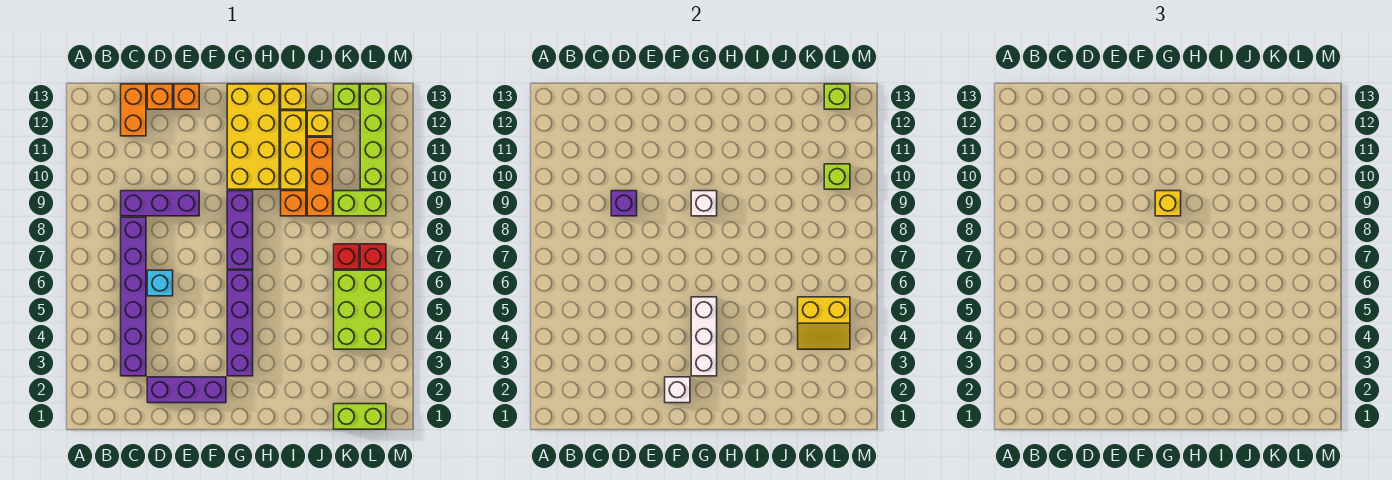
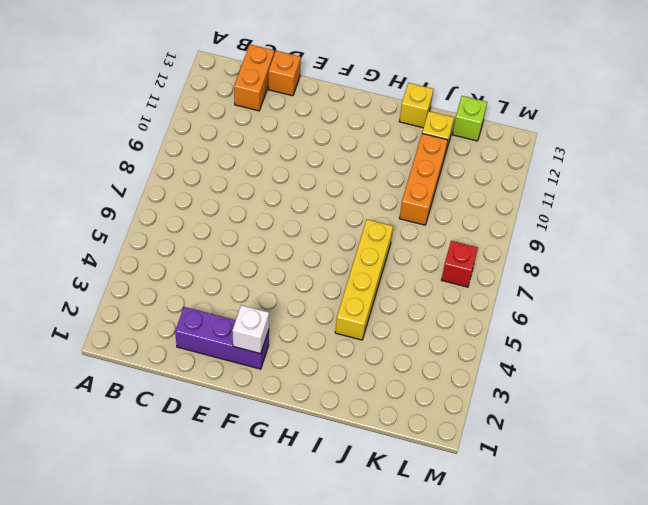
yellow 1x4 brick [335,220,393,340] -> none
none -> purple 1x6 brick [121,217,146,376]
none -> purple 1x3 brick [121,191,199,216]
none -> cyan 1x1 brick [147,270,173,296]
none -> orange 1x1 brick [174,84,199,109]

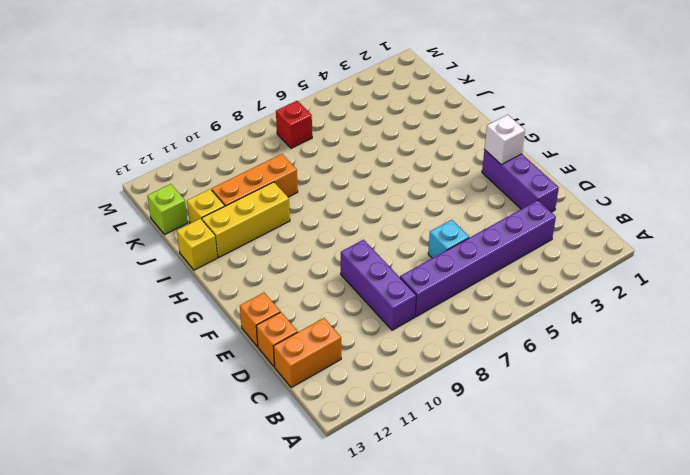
none -> purple 1x4 brick [227,270,253,376]
none -> purple 1x3 brick [227,191,253,269]
none -> yellow 2x4 brick [227,84,279,189]
none -> orange 1x1 brick [281,191,306,216]

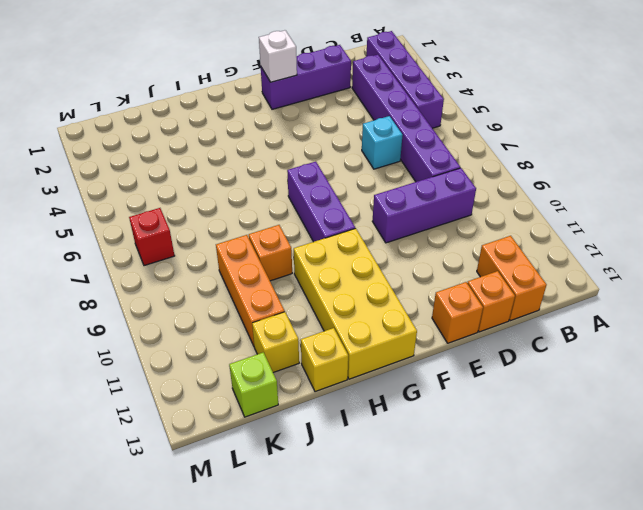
purple 1x4 brick [366,31,444,128] -> purple 1x4 brick moved to [227,270,253,376]
none -> yellow 1x3 brick [281,111,306,189]
none -> lime 1x2 brick [334,404,386,429]
none -> lime 2x3 brick [334,270,386,349]
none -> red 1x1 brick [334,244,359,269]

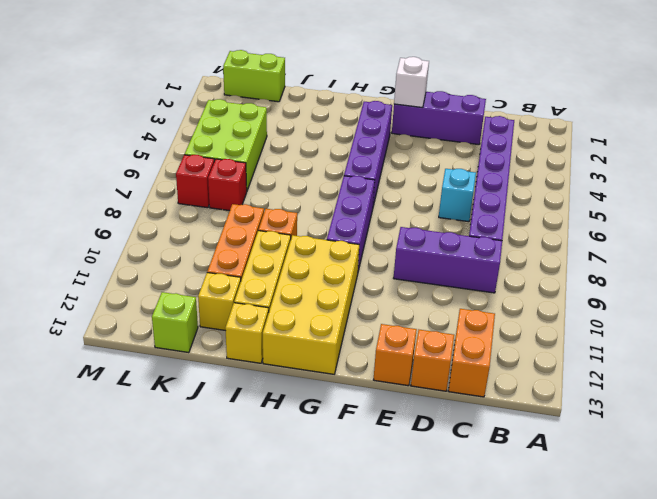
none -> lime 1x2 brick [334,191,386,216]
none -> lime 1x4 brick [360,84,386,189]
none -> purple 1x1 brick [611,191,637,216]
none -> white 1x3 brick [691,297,717,376]

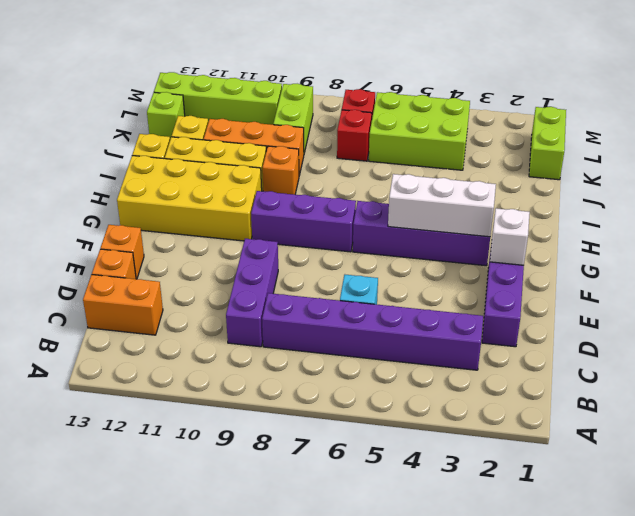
none -> purple 1x1 brick [611,191,637,216]
none -> white 1x1 brick [691,191,717,216]
none -> yellow 2x2 slope [798,297,850,349]
none -> lime 1x1 brick [824,164,850,189]

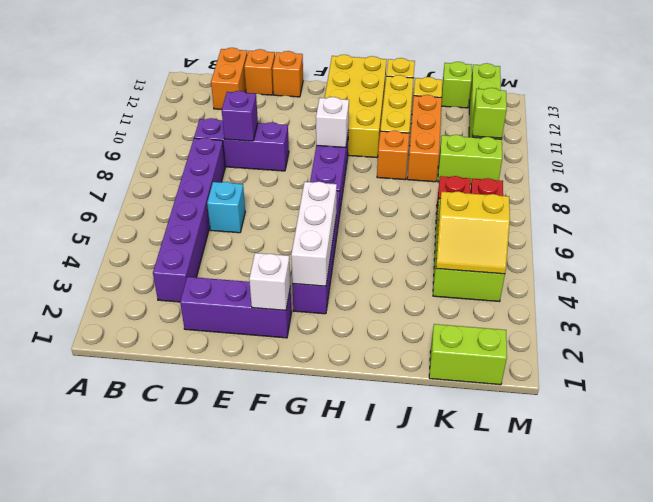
none -> lime 1x1 brick [824,84,850,109]
none -> yellow 1x1 brick [1155,191,1181,216]

